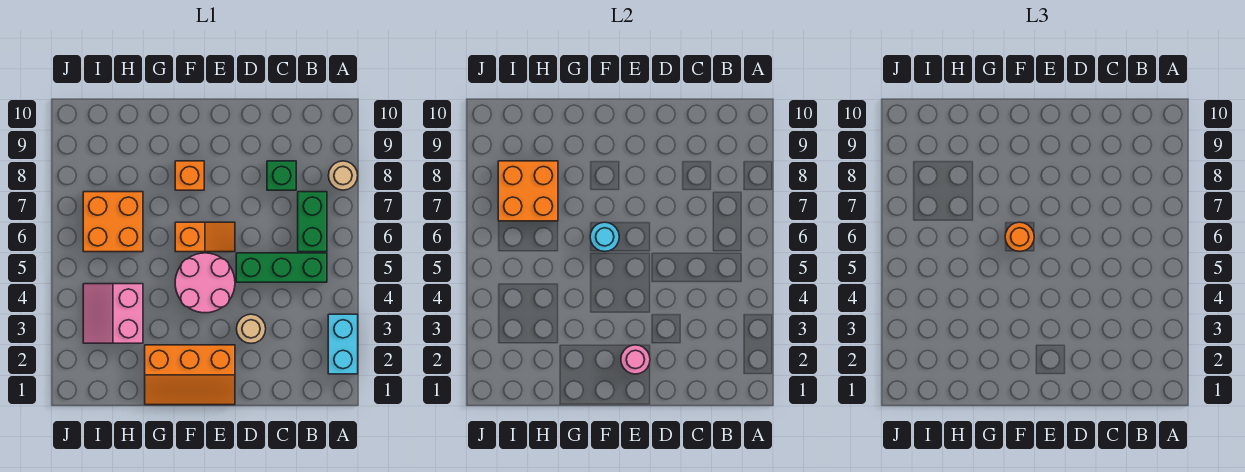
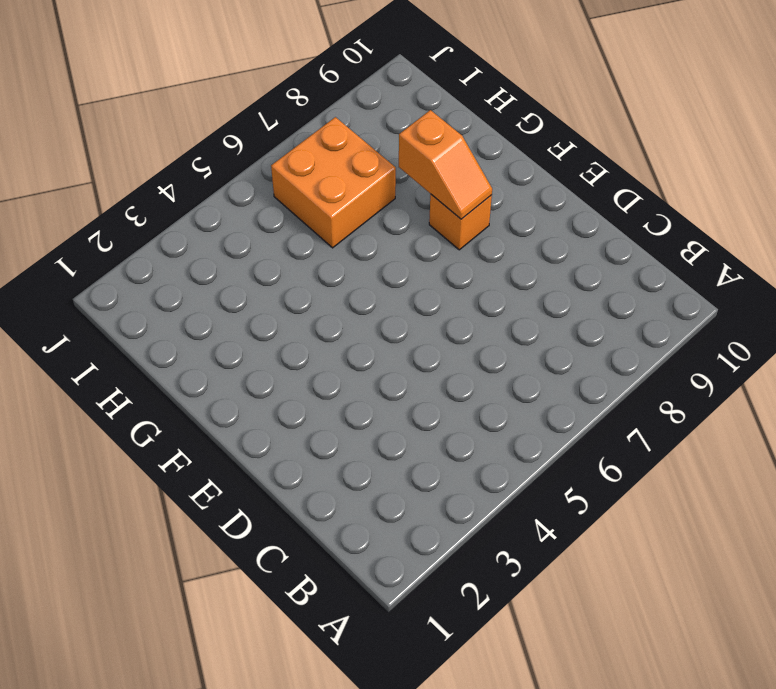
orange 1x2 slope [399,110,492,219] -> orange 1x2 slope moved to [175,222,235,252]
none -> cyan 1x2 brick [328,314,358,374]
none -> tan 1x1 round brick [328,161,358,190]
none -> green 1x3 brick [236,253,327,282]

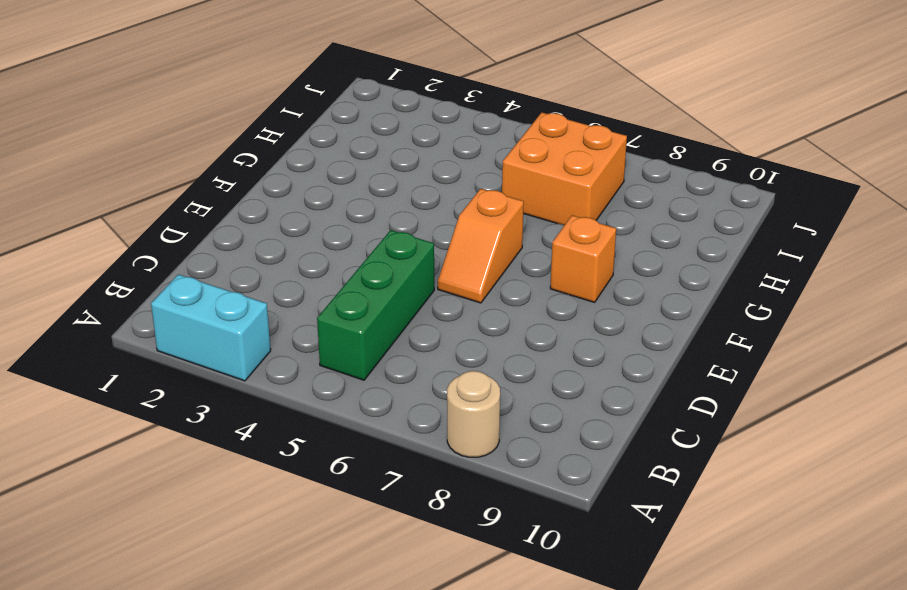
none -> green 1x2 brick [298,192,327,252]
none -> green 1x1 brick [267,161,296,190]
none -> tan 1x1 round brick [237,314,266,343]

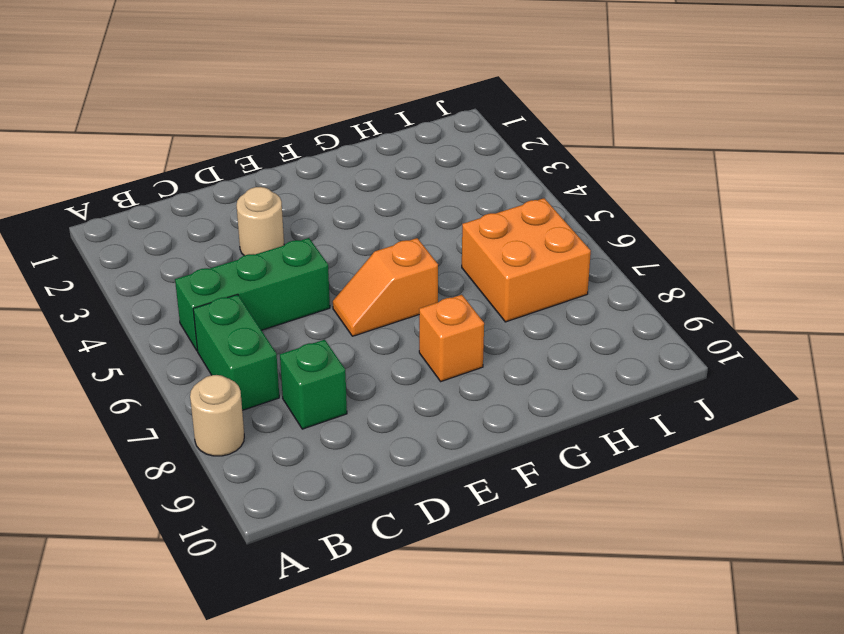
none -> cyan 1x2 brick [328,314,358,374]
none -> orange 2x3 slope [145,345,235,405]
none -> pink 2x2 round brick [175,253,235,313]

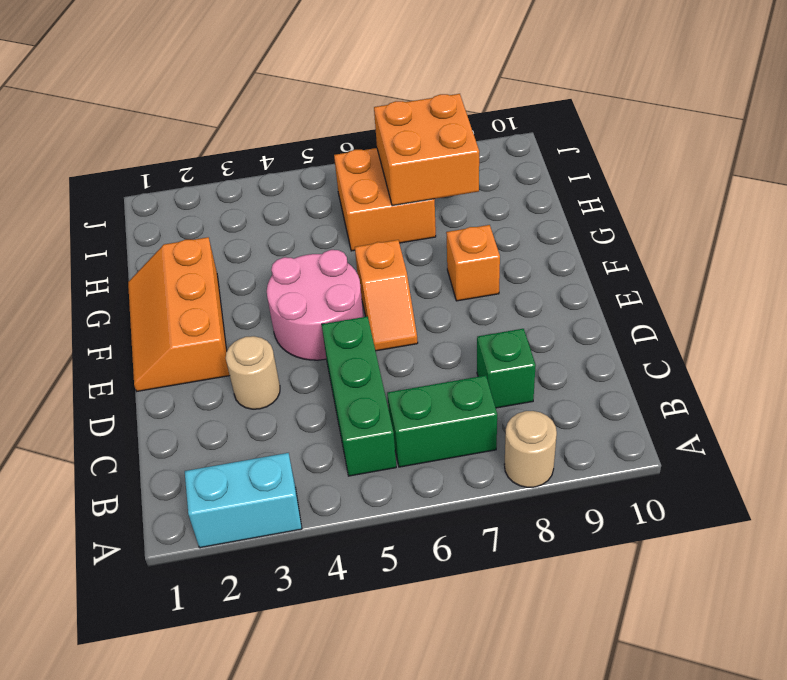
none -> pink 2x2 slope [83,284,143,343]
none -> pink 1x1 round brick [621,345,650,374]
none -> cyan 1x1 round brick [590,222,619,251]

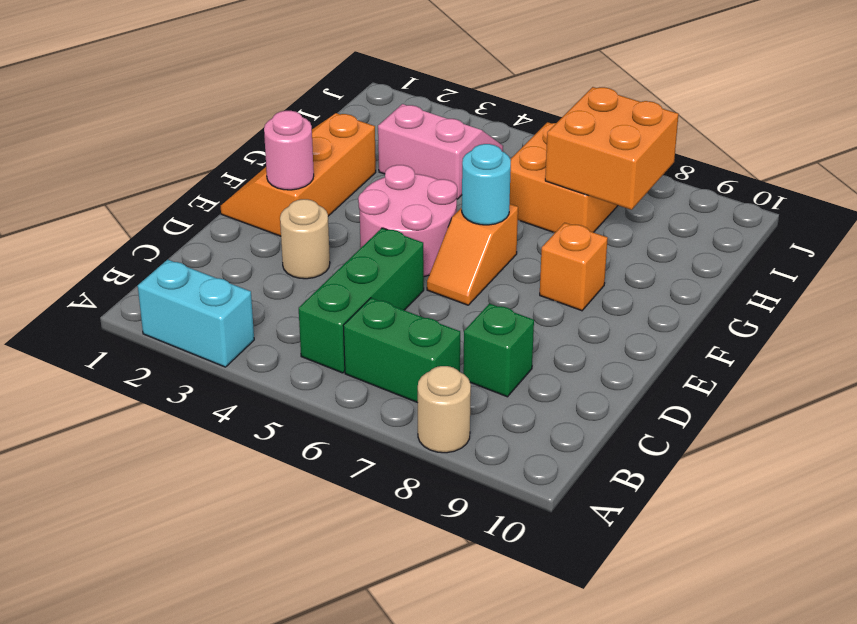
none -> orange 1x1 round brick [1005,222,1034,251]

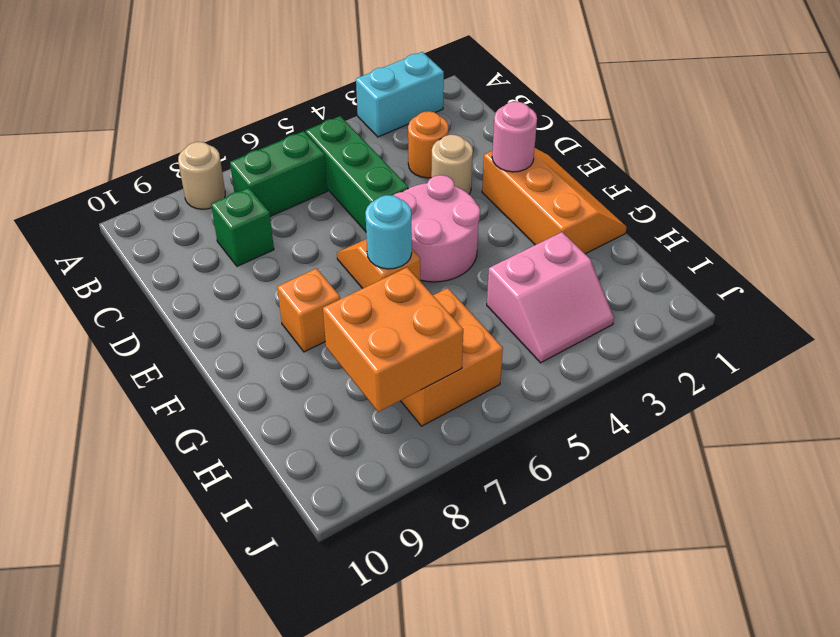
orange 1x1 round brick [408,111,448,178] -> orange 1x1 round brick moved to [1005,222,1034,251]

